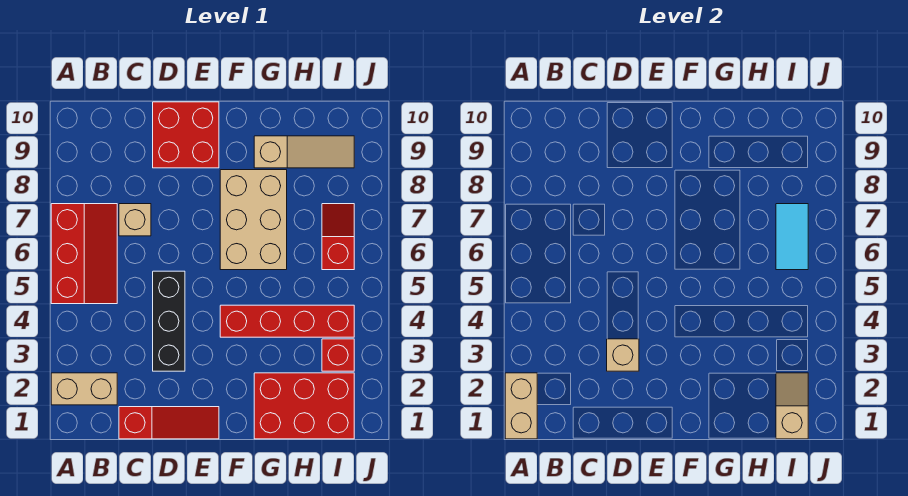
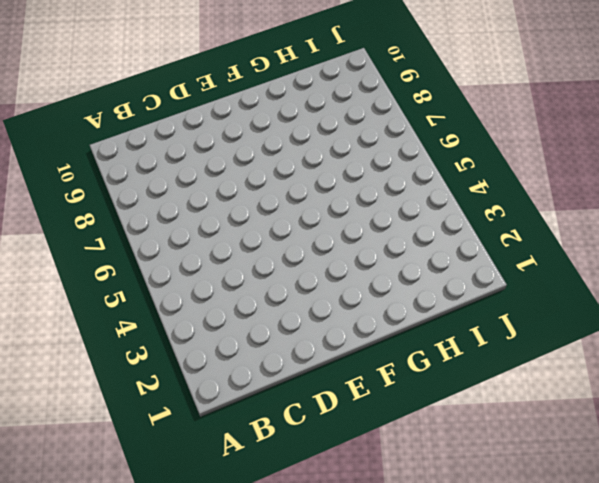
none -> tan 1x2 brick [51,373,117,405]
none -> red 2x3 slope [51,204,117,304]
none -> red 1x3 slope [119,407,219,439]

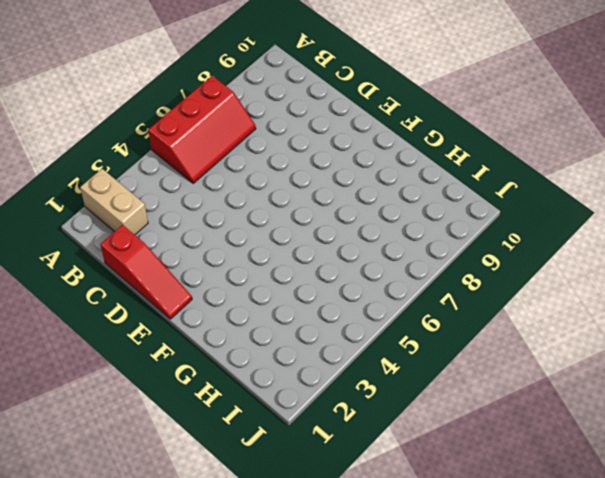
none -> tan 1x1 brick [119,204,151,236]
none -> black 1x3 brick [153,271,185,371]
none -> red 2x2 brick [153,102,219,168]

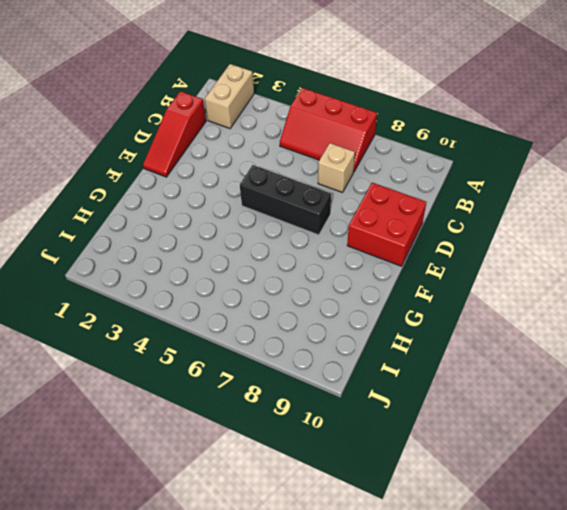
black 1x3 brick [240,165,331,235] -> black 1x3 brick moved to [153,271,185,371]
none -> red 1x4 brick [220,305,354,337]
none -> tan 2x3 brick [220,170,287,270]
none -> red 2x3 brick [254,373,354,439]

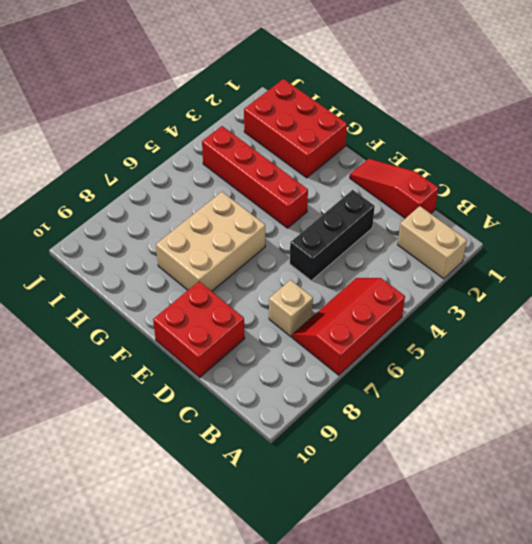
none -> tan 1x3 slope [254,136,354,168]
none -> red 1x1 brick [322,339,354,371]
none -> red 1x2 slope [322,204,354,270]

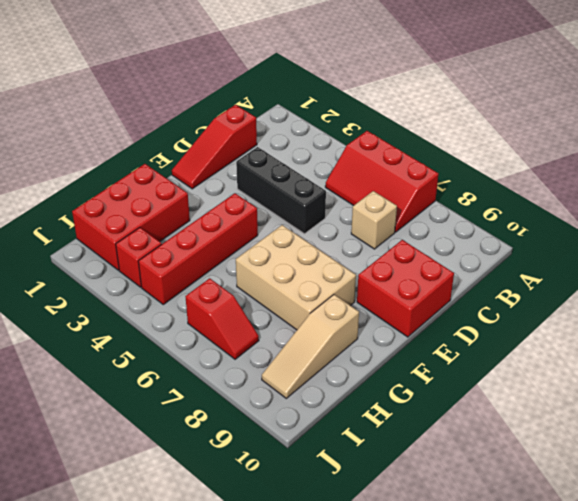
none -> tan 1x2 brick [51,373,117,405]
none -> tan 1x2 brick [505,373,537,439]
none -> tan 1x1 brick [607,339,639,371]

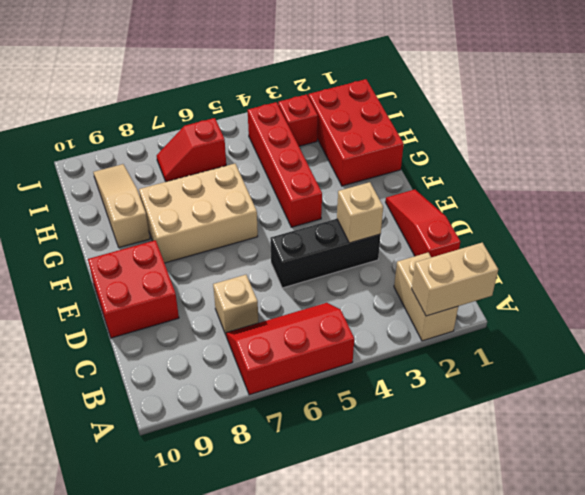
none -> tan 1x2 slope [776,373,808,439]
none -> cyan 1x2 tile [776,204,808,270]

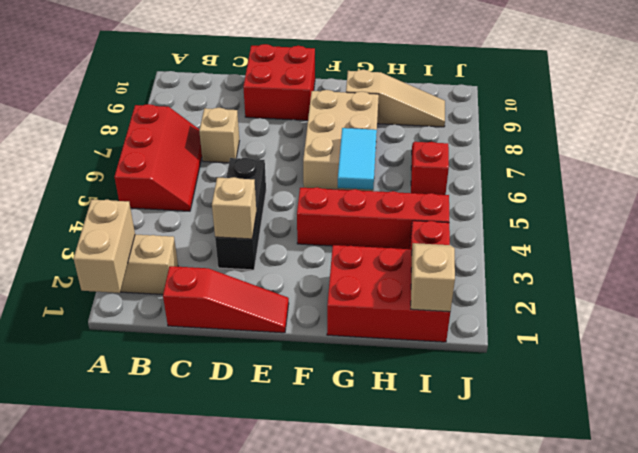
cyan 1x2 tile [338,128,377,190] -> cyan 1x2 tile moved to [776,204,808,270]

